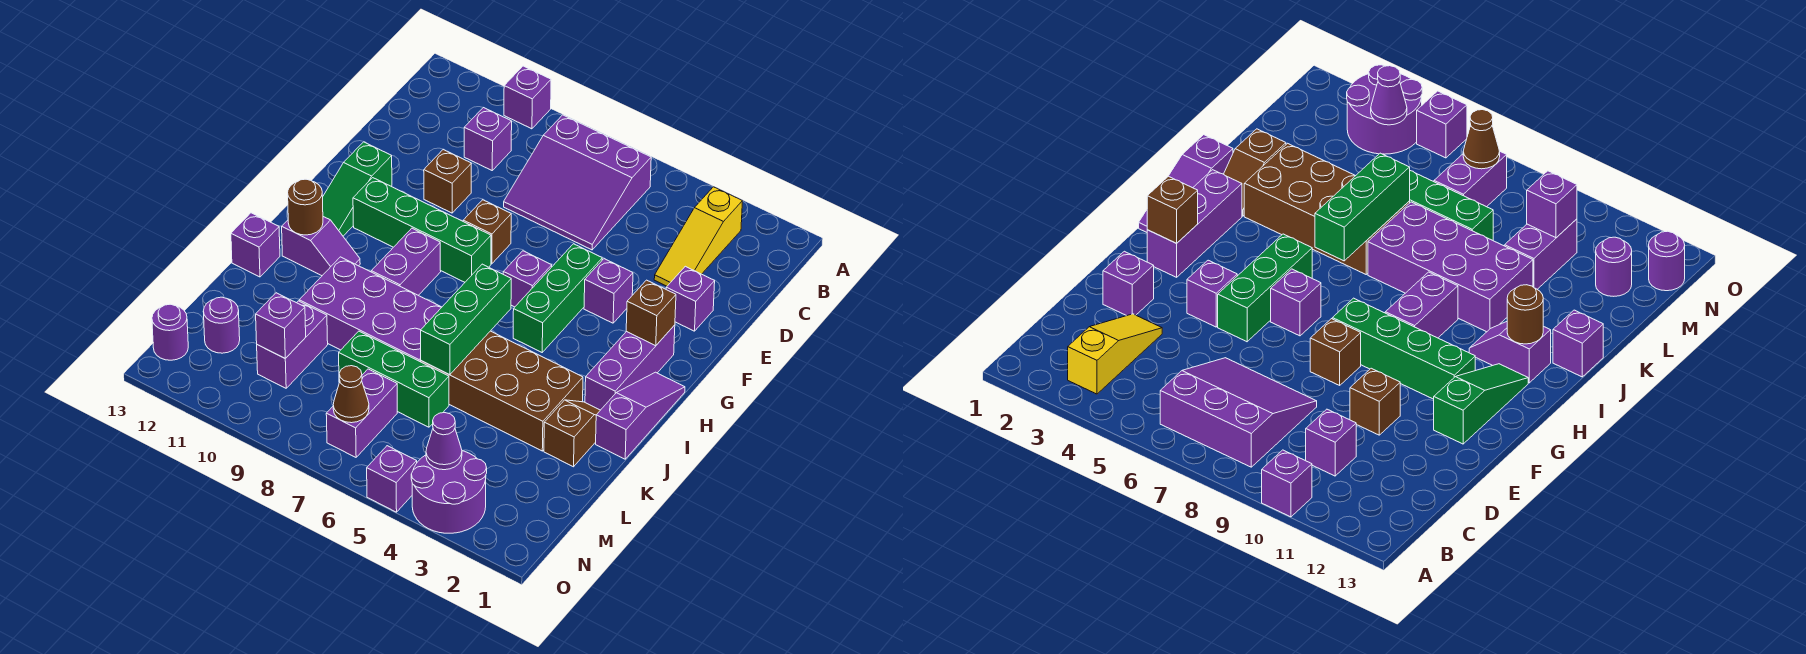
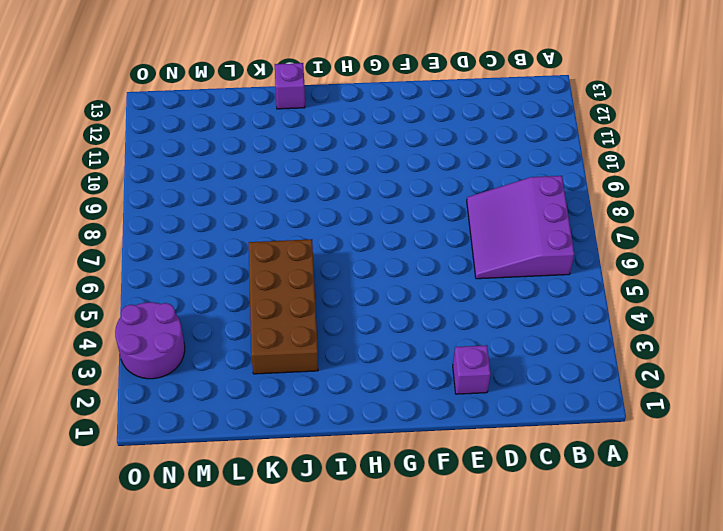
none -> purple 1x1 brick [504,66,551,129]
none -> yellow 1x3 slope [654,187,743,286]
none -> purple 1x1 brick [464,108,512,170]
none -> brown 1x1 brick [424,149,472,213]

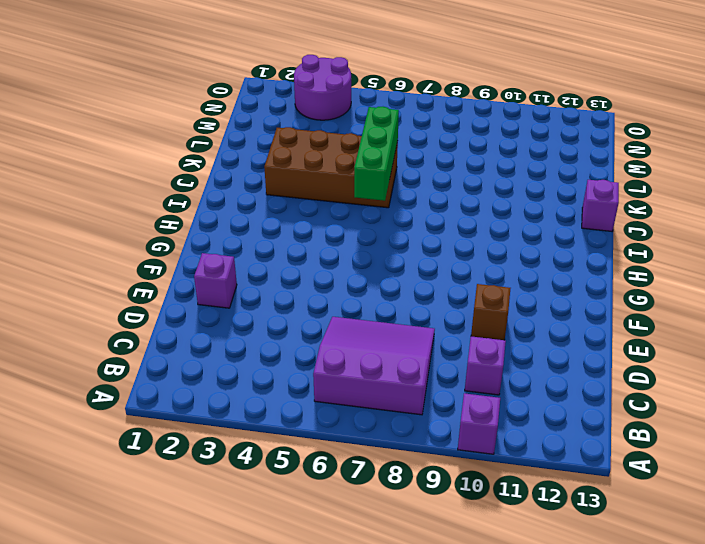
none -> yellow 1x3 slope [654,187,743,286]
none -> purple 1x1 brick [584,259,633,323]
none -> green 1x3 brick [513,244,602,352]
none -> brown 1x1 brick [463,200,511,264]

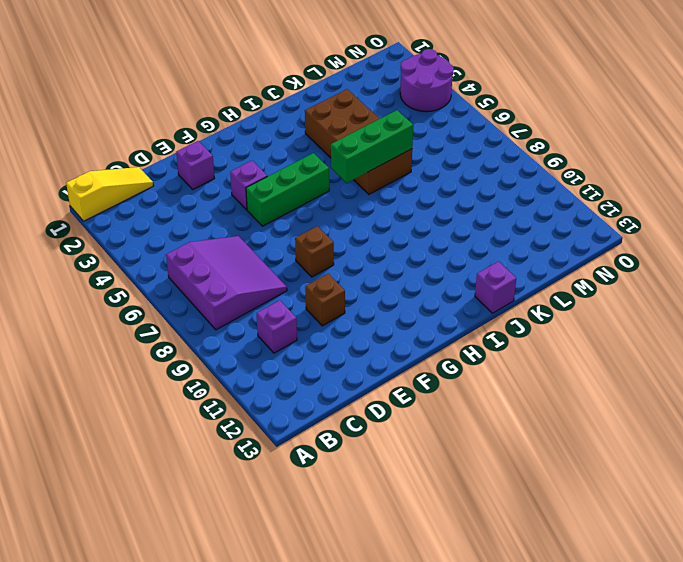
yellow 1x3 slope [66,167,153,221] -> yellow 1x3 slope moved to [654,187,743,286]
none -> purple 1x1 brick [504,66,551,129]
none -> green 1x3 slope [323,142,392,236]
none -> purple 1x3 brick [585,325,675,410]
none -> purple 1x1 brick [503,251,552,307]

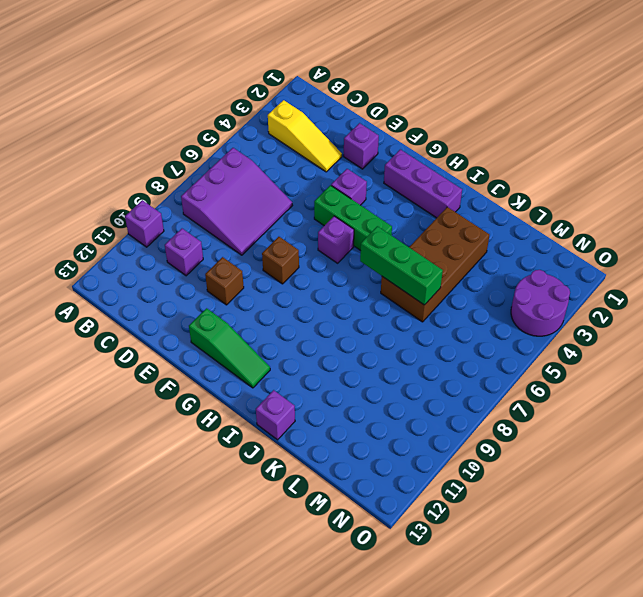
none -> green 1x4 brick [353,178,491,282]
none -> purple 1x3 slope [596,372,685,459]
none -> purple 1x2 brick [371,228,441,295]
none -> purple 1x2 slope [282,217,360,276]

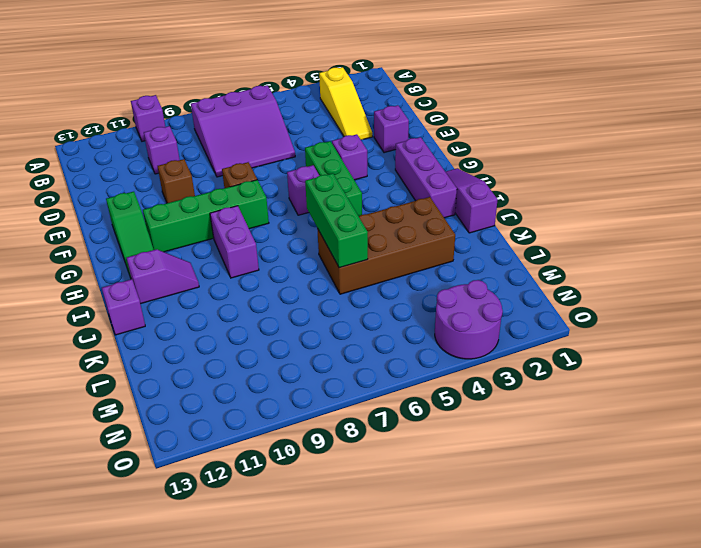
none -> brown 1x2 slope [544,400,600,467]
none -> purple 2x4 brick [299,257,442,362]
none -> green 1x3 brick [339,331,449,427]
none -> purple 1x2 brick [257,301,328,388]

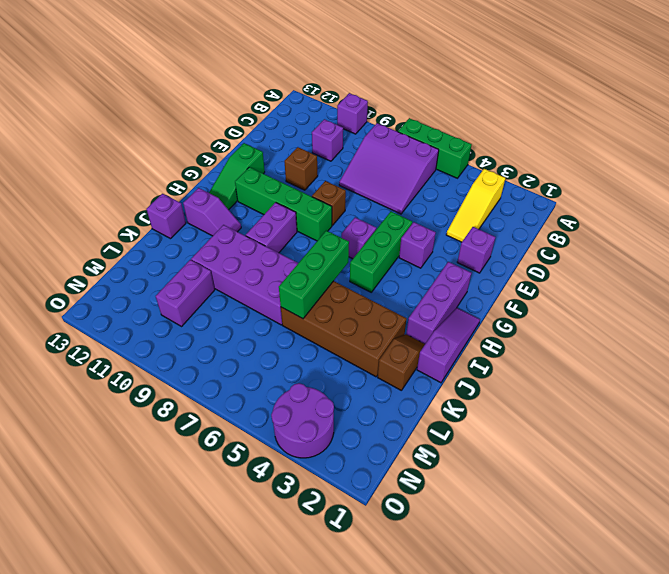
green 1x3 brick [398,118,472,178] -> green 1x3 brick moved to [339,331,449,427]
none -> purple 1x2 brick [326,369,397,457]
none -> purple 1x1 round brick [203,297,240,353]
none -> purple 1x1 round brick [152,304,188,360]
none -> purple 1x1 brick [367,446,417,512]

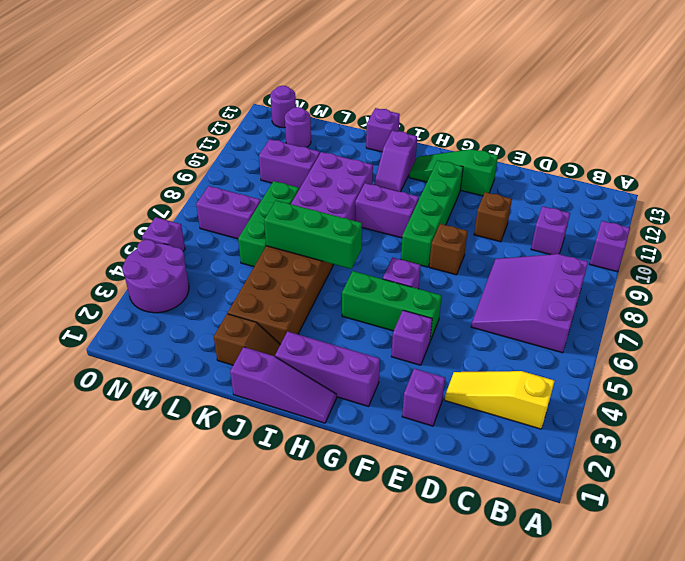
none -> brown 1x1 brick [626,280,676,346]
none -> brown 1x1 round brick [288,179,323,235]
none -> purple 1x1 brick [256,293,306,358]
none -> purple 1x1 cone [426,413,462,470]

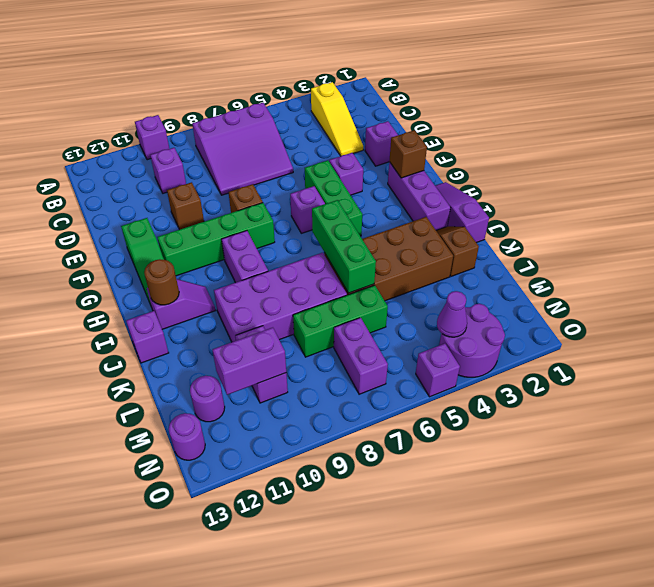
purple 1x2 brick [213,328,286,395] -> purple 1x1 brick [256,293,306,358]
none -> brown 1x1 cone [333,366,369,423]

